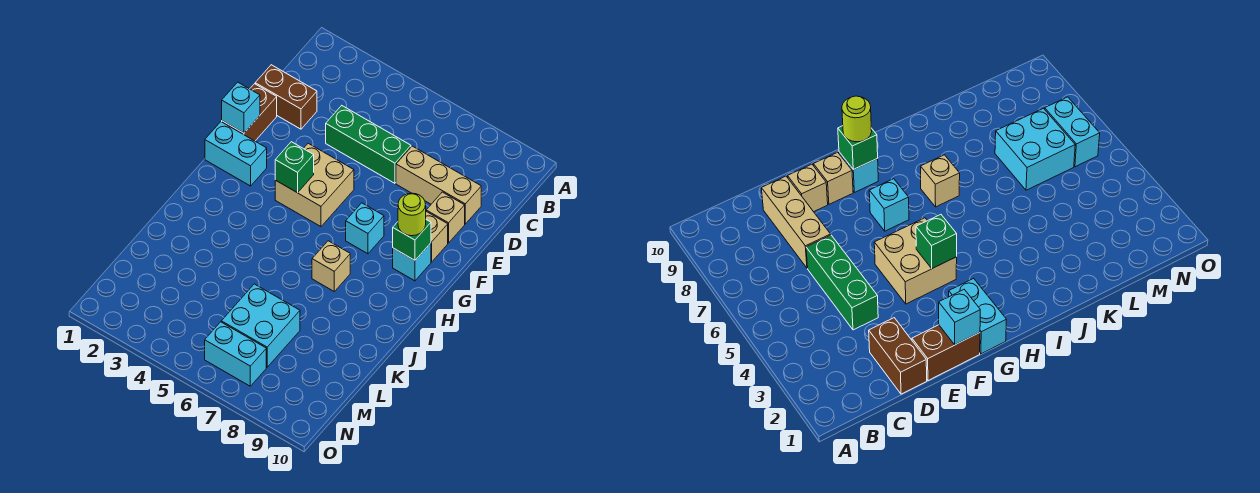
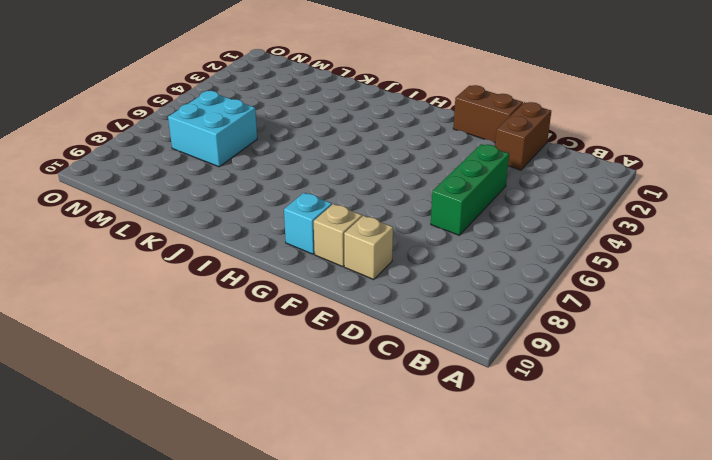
none -> tan 1x3 brick [396,146,481,224]
none -> tan 2x2 brick [275,143,354,227]
none -> cyan 1x2 brick [205,122,267,186]

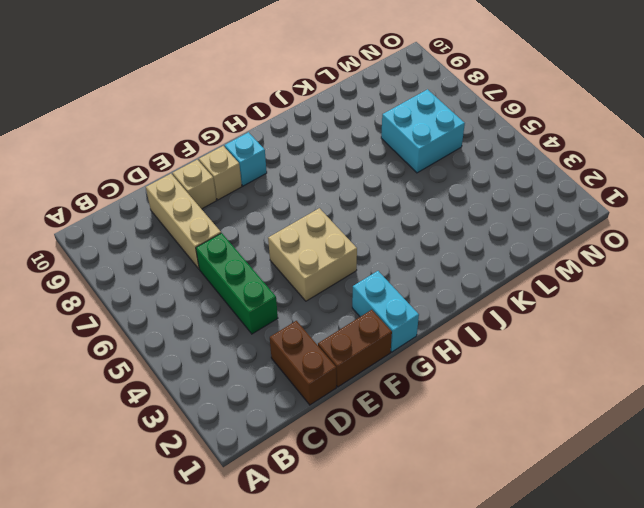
none -> cyan 1x1 brick [346,203,384,254]
none -> tan 1x1 brick [312,241,350,291]
none -> cyan 1x2 brick [205,322,266,386]

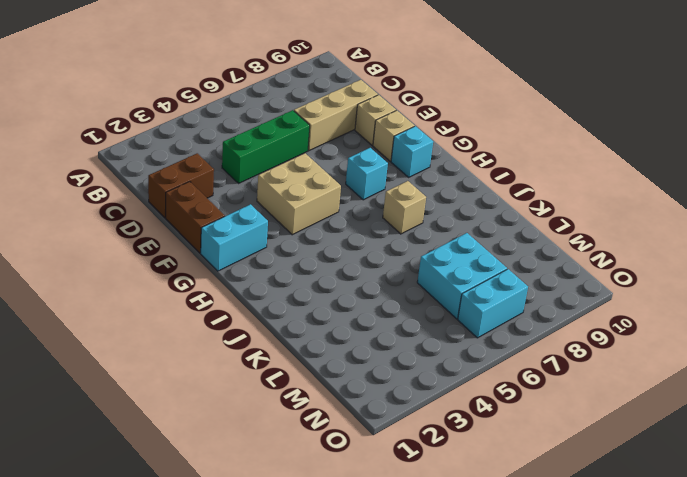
none -> cyan 1x1 brick [222,82,260,133]
none -> green 1x1 brick [275,142,314,193]
none -> green 1x1 brick [393,220,431,260]

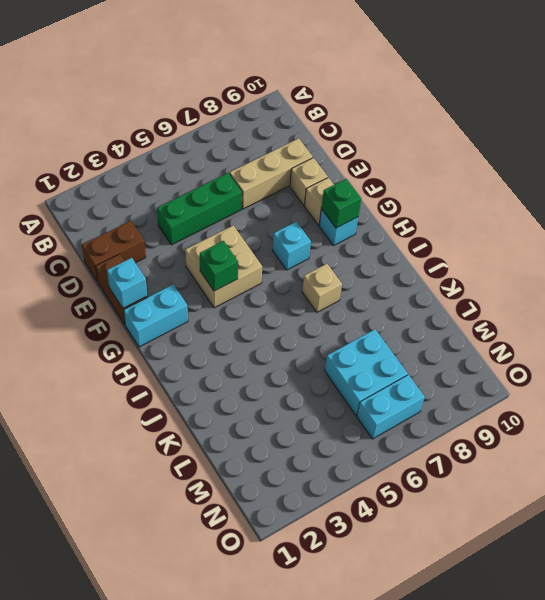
none -> lime 1x1 round brick [398,193,426,236]

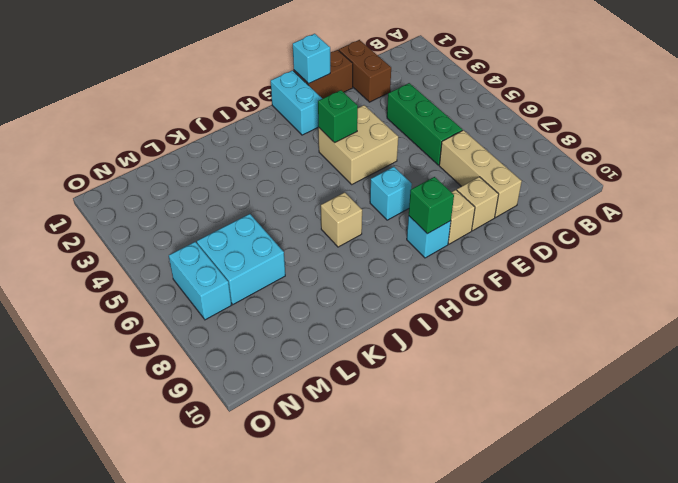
none -> lime 1x1 round brick [398,193,426,236]

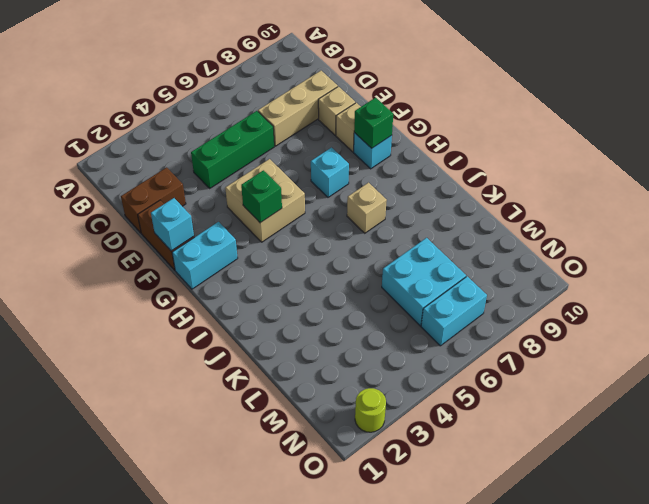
lime 1x1 round brick [355,388,386,432] -> lime 1x1 round brick moved to [398,193,426,236]

